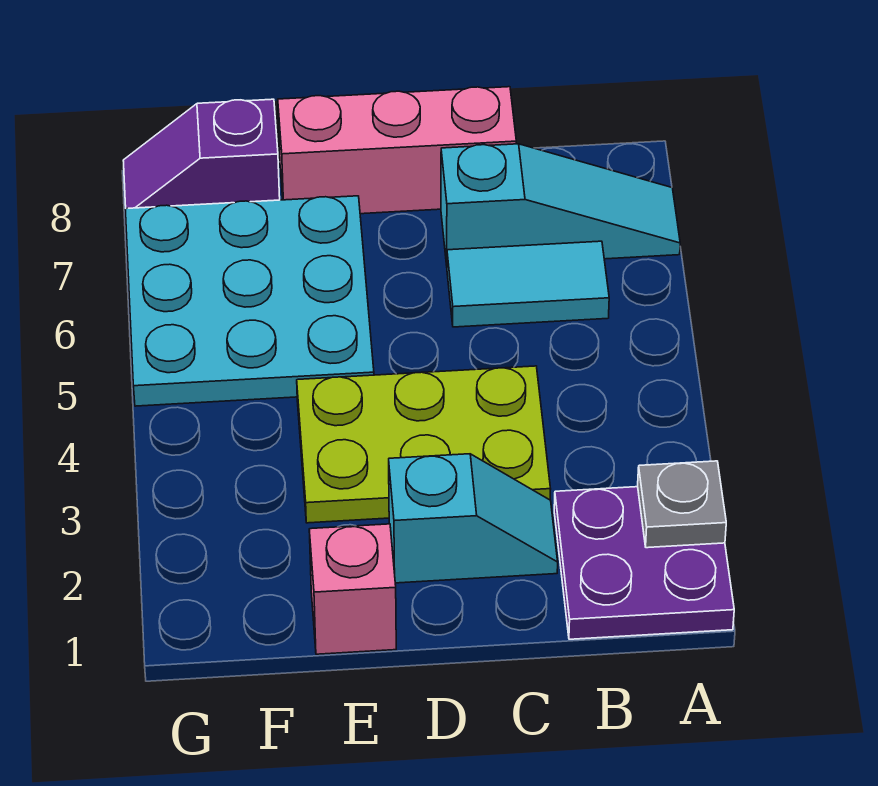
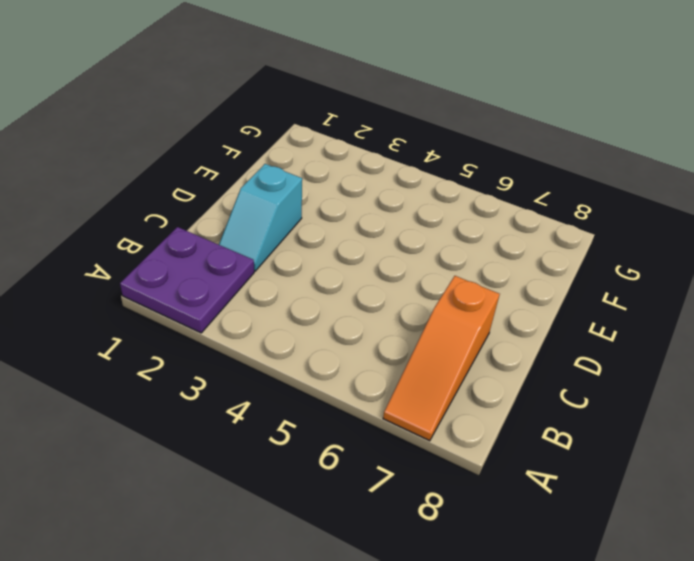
orange 1x3 slope [383,276,500,441] -> cyan 1x3 slope [441,144,680,265]
none -> cyan 1x2 tile [447,241,609,327]
none -> lime 2x3 plate [297,366,551,523]

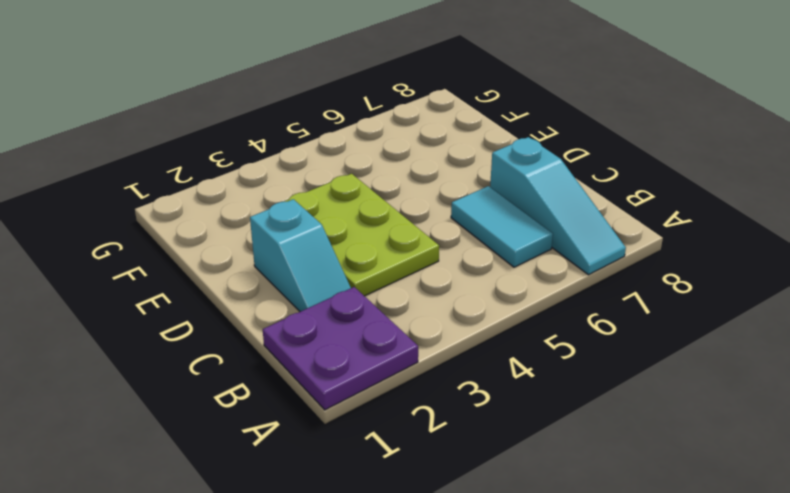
none -> pink 1x3 brick [278,87,516,214]
none -> pink 1x1 brick [309,524,396,654]

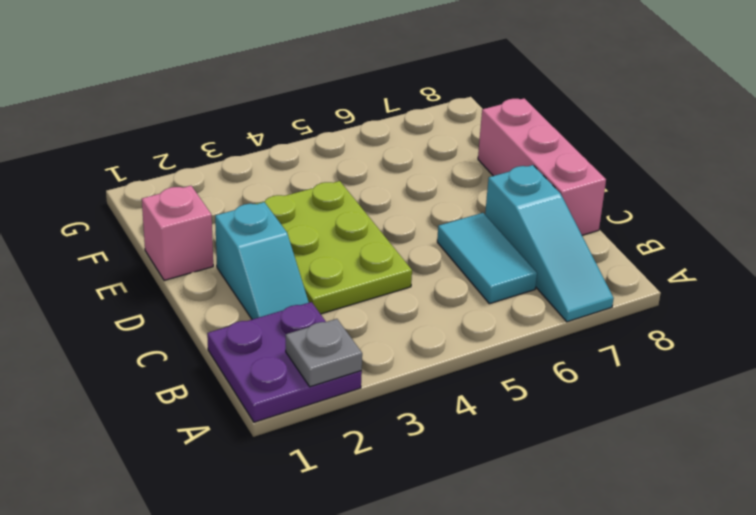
none -> cyan 3x3 plate [125,196,374,406]
none -> purple 1x2 slope [123,99,280,209]

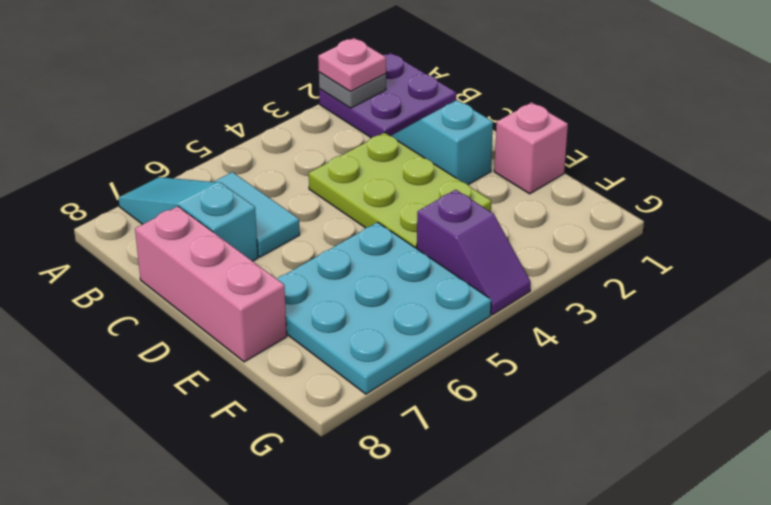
pink 1x1 plate [318,38,386,91] -> none
purple 1x2 slope [417,190,531,315] -> purple 1x2 slope moved to [123,99,280,209]

